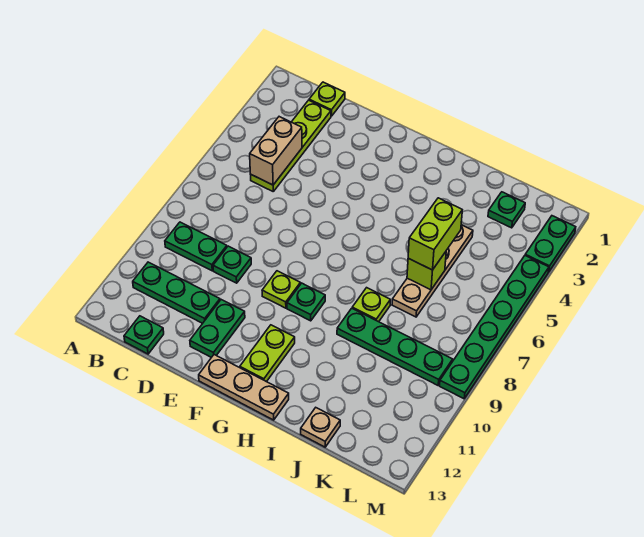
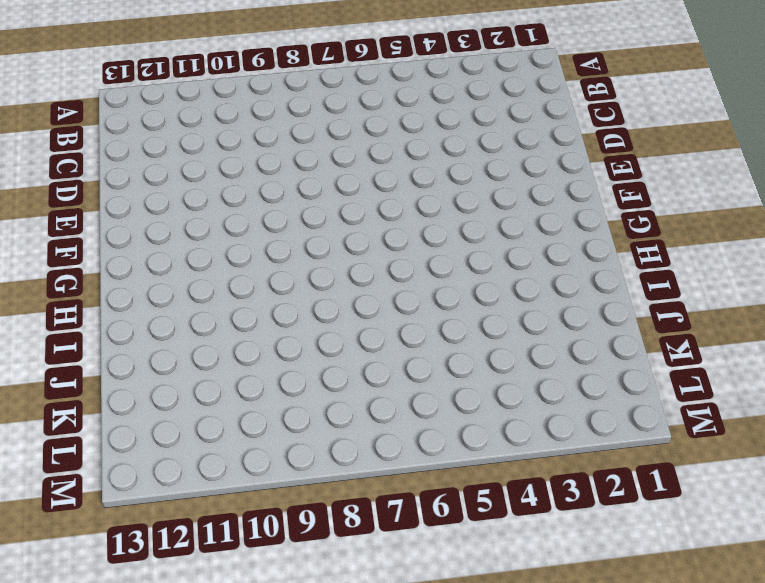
none -> green 1x2 plate [165,222,227,271]
none -> green 1x3 plate [133,262,220,323]
none -> lime 1x1 plate [309,82,345,116]

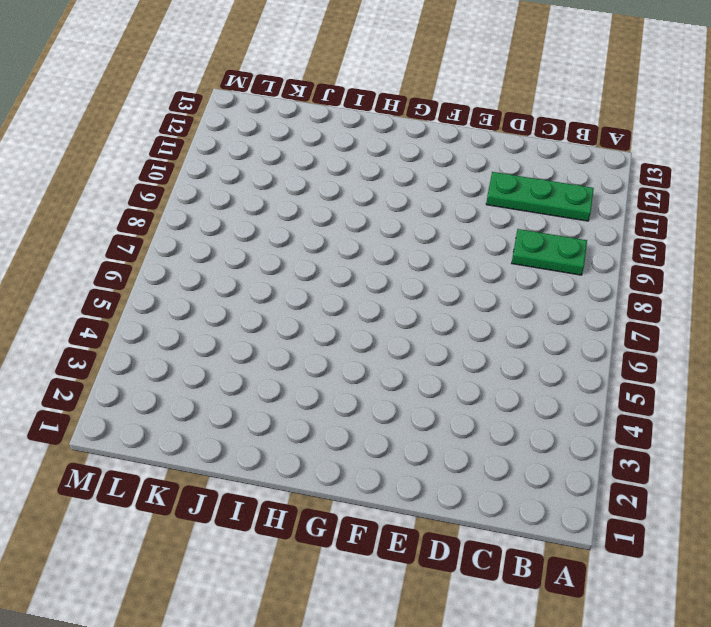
none -> lime 1x1 plate [309,82,345,116]
none -> lime 1x4 plate [251,100,331,191]
none -> green 1x1 plate [124,316,164,354]

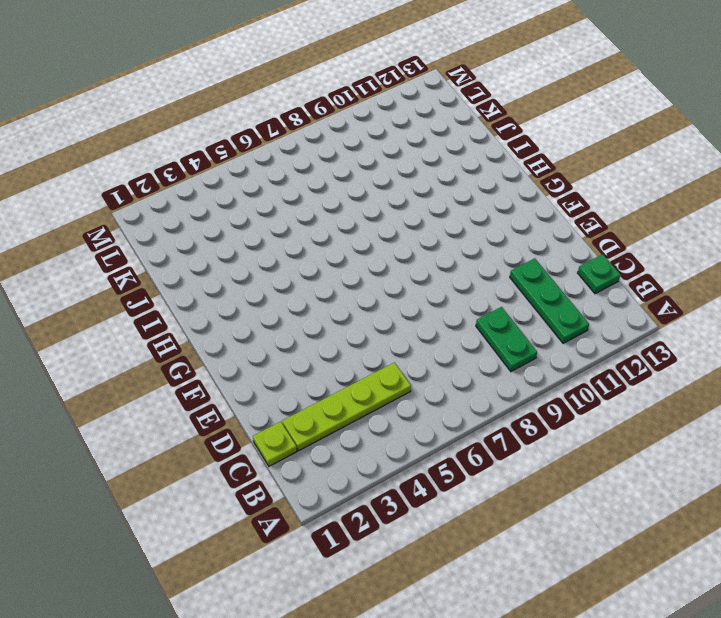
none -> green 1x1 plate [213,246,251,283]
none -> green 1x2 plate [190,300,245,357]
none -> lime 1x1 plate [262,271,300,308]

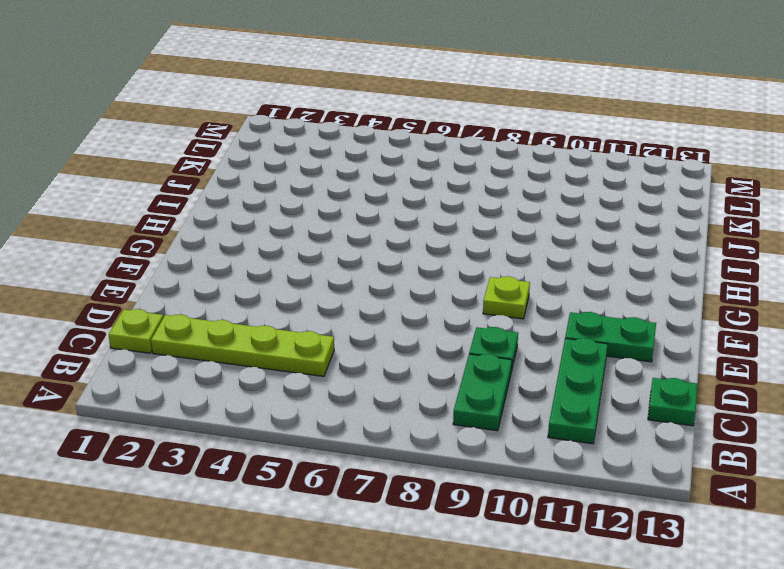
none -> tan 1x3 plate [199,355,289,420]
none -> green 1x1 plate [287,283,325,321]
none -> lime 1x2 plate [240,325,295,382]

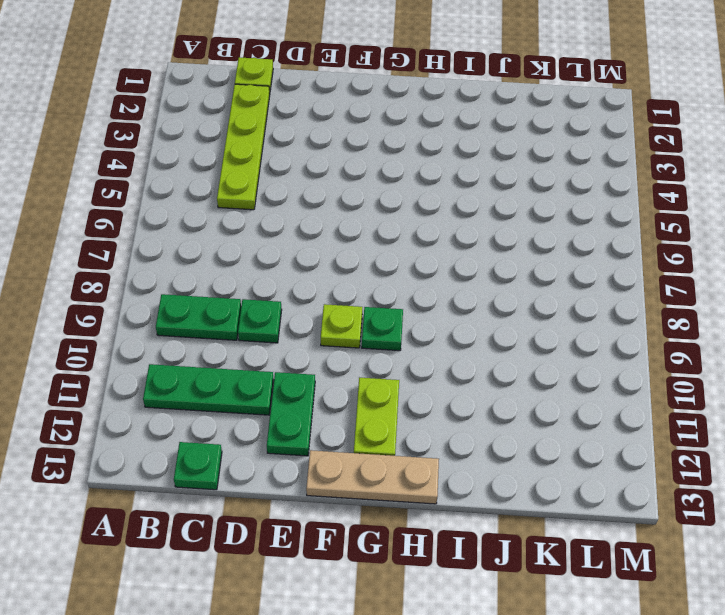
none -> lime 1x1 plate [352,288,390,322]
none -> green 1x4 plate [337,308,453,385]
none -> tan 1x4 plate [392,225,473,317]

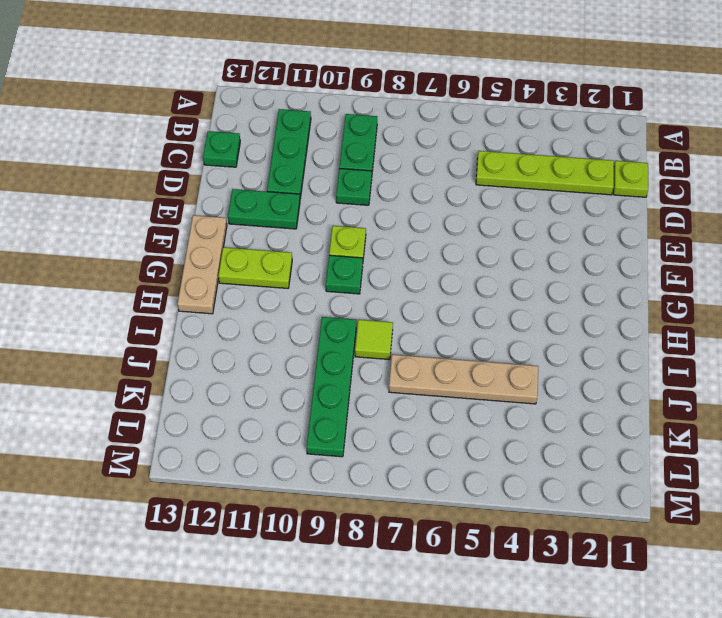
lime 1x1 tile [355,320,393,360] -> lime 1x1 plate [352,288,390,322]
none -> tan 1x1 plate [301,408,340,447]
none -> green 1x1 plate [488,192,525,228]
none -> green 1x2 plate [525,216,576,272]

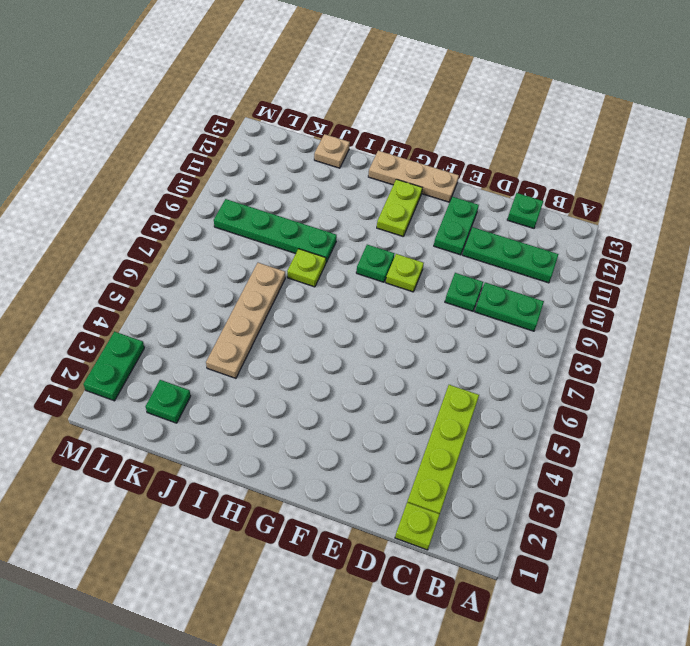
none -> green 1x6 plate [440,256,549,399]
none -> tan 1x2 brick [250,117,302,185]
none -> lime 1x1 brick [407,252,446,290]

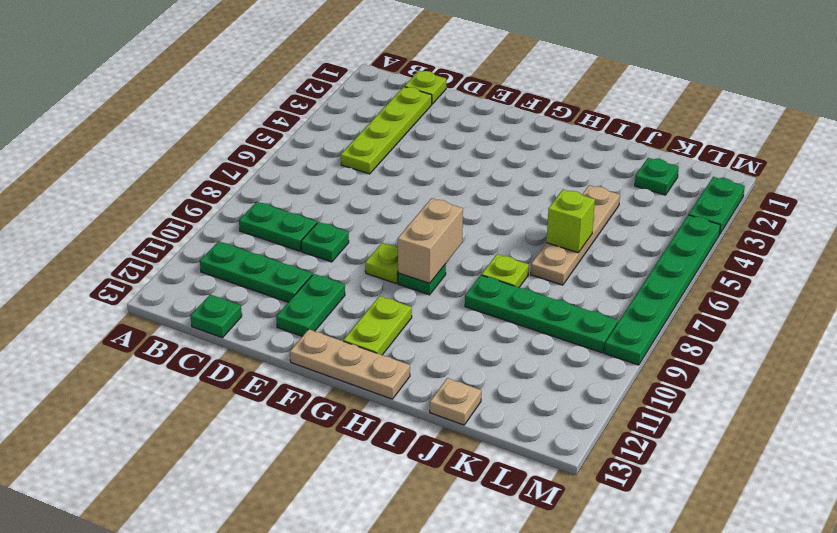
tan 1x2 brick [398,198,463,283] -> tan 1x2 brick moved to [250,117,302,185]
none -> lime 1x2 brick [408,198,462,270]

